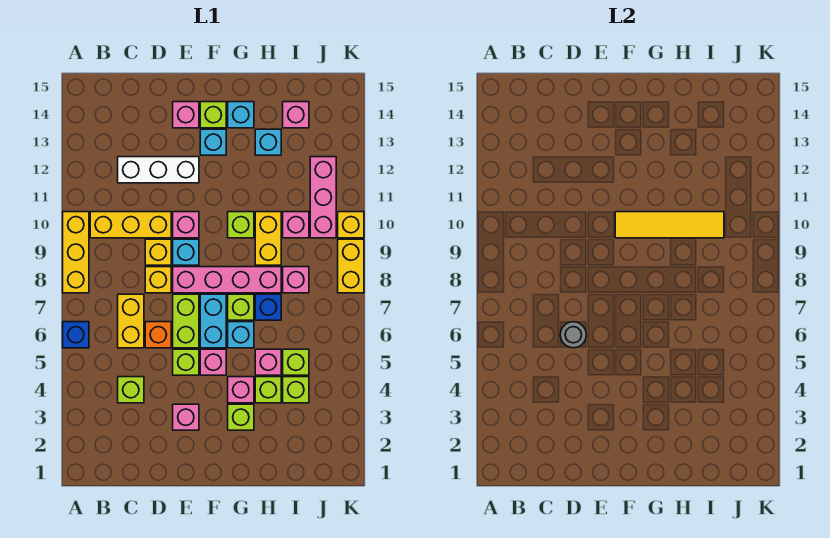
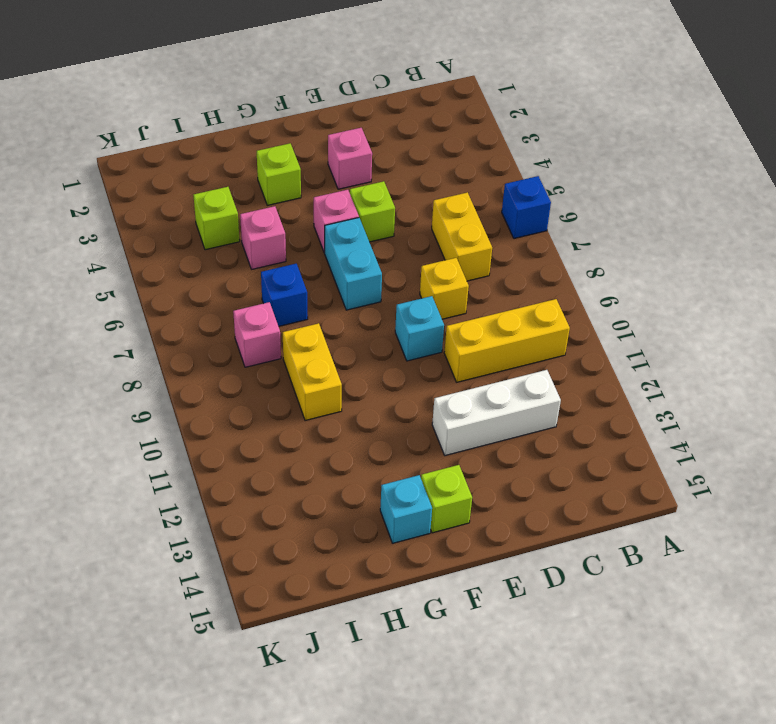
none -> yellow 1x3 brick [63,212,89,293]
none -> lime 1x1 brick [118,377,144,403]
none -> orange 1x1 brick [145,322,171,348]
none -> yellow 1x1 brick [145,239,171,265]

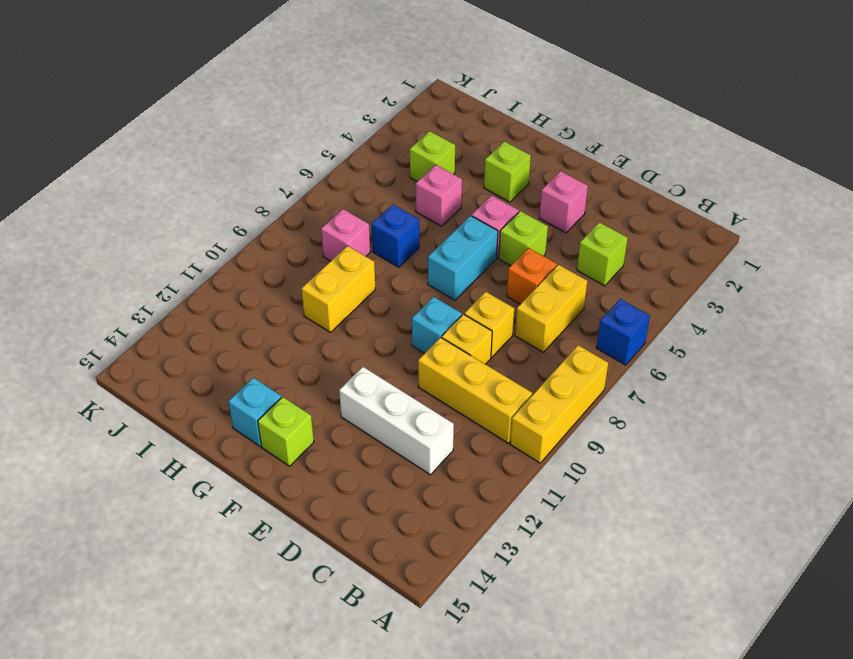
none -> lime 1x2 brick [173,294,199,348]
none -> pink 1x4 brick [173,267,281,293]
none -> pink 1x1 brick [173,212,199,238]
none -> pink 1x1 brick [173,102,199,128]

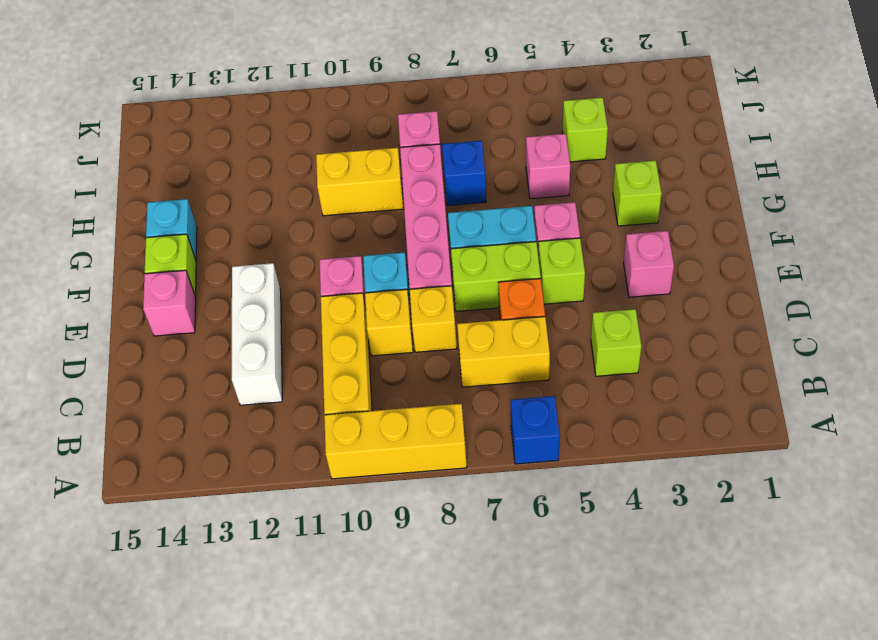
none -> cyan 1x1 brick [200,129,226,155]
none -> pink 1x1 brick [228,377,254,403]
none -> cyan 1x1 brick [228,322,254,348]
none -> lime 1x1 brick [228,294,254,320]

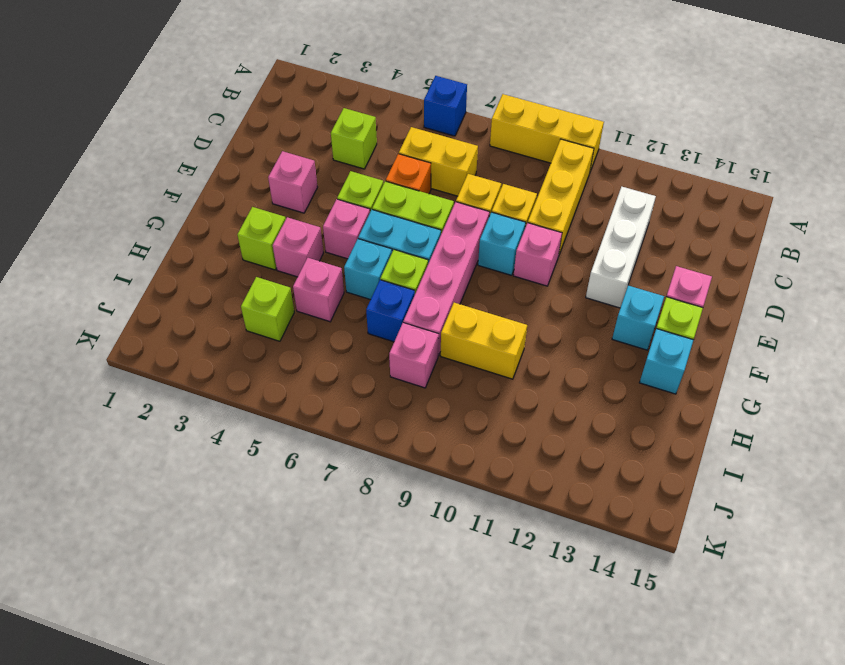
none -> lime 1x1 brick [228,212,254,238]
none -> lime 1x1 brick [255,377,281,403]
none -> cyan 1x1 brick [255,129,281,155]
none -> lime 1x1 brick [283,349,309,375]

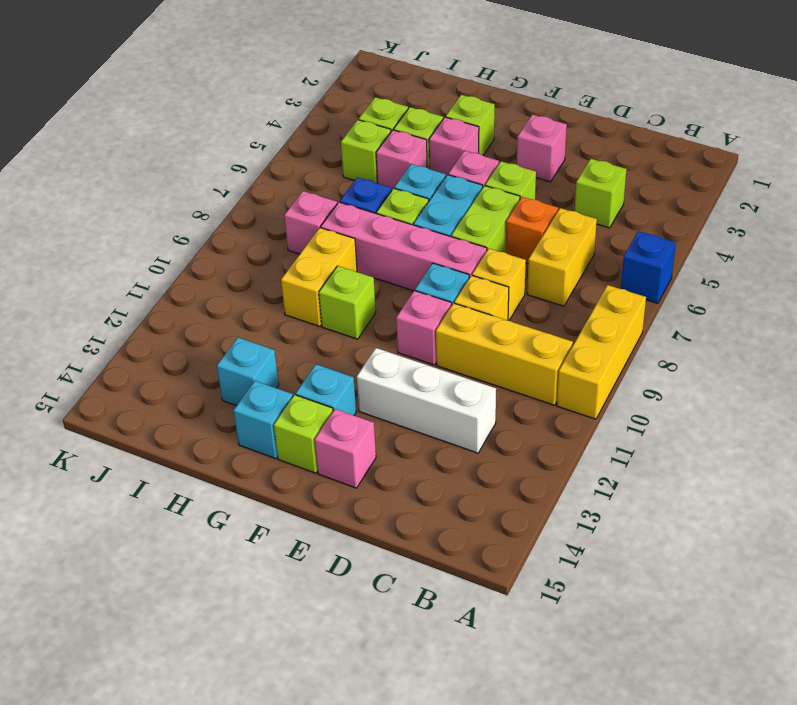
none -> pink 1x1 brick [283,212,309,238]
none -> pink 1x1 brick [283,102,309,128]
none -> pink 1x3 brick [310,157,336,238]
none -> yellow 1x2 brick [338,239,364,293]

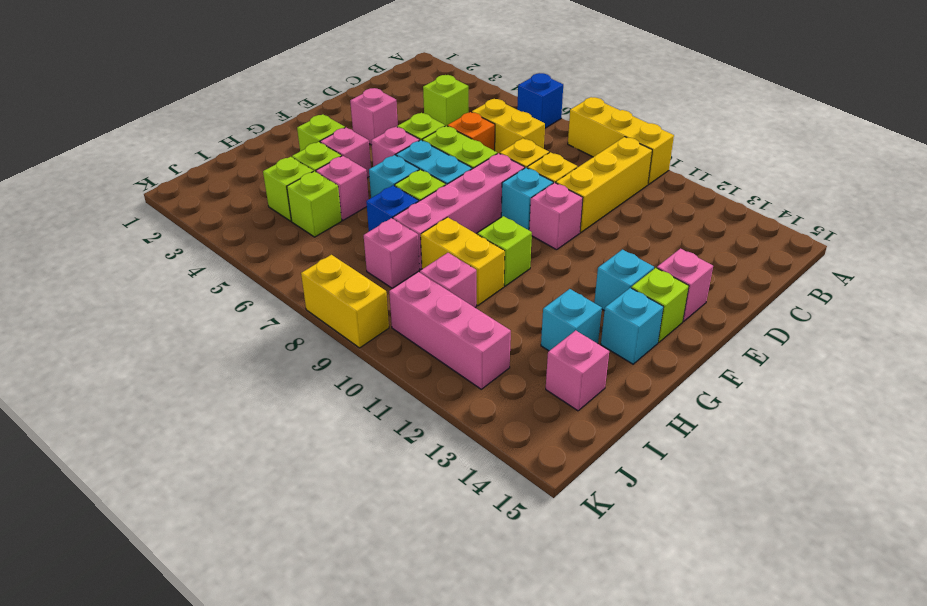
none -> white 1x3 brick [118,157,199,183]
none -> yellow 1x1 brick [338,212,364,238]
none -> grey 1x1 round brick [560,322,586,348]
none -> yellow 1x4 tile [615,212,724,238]

